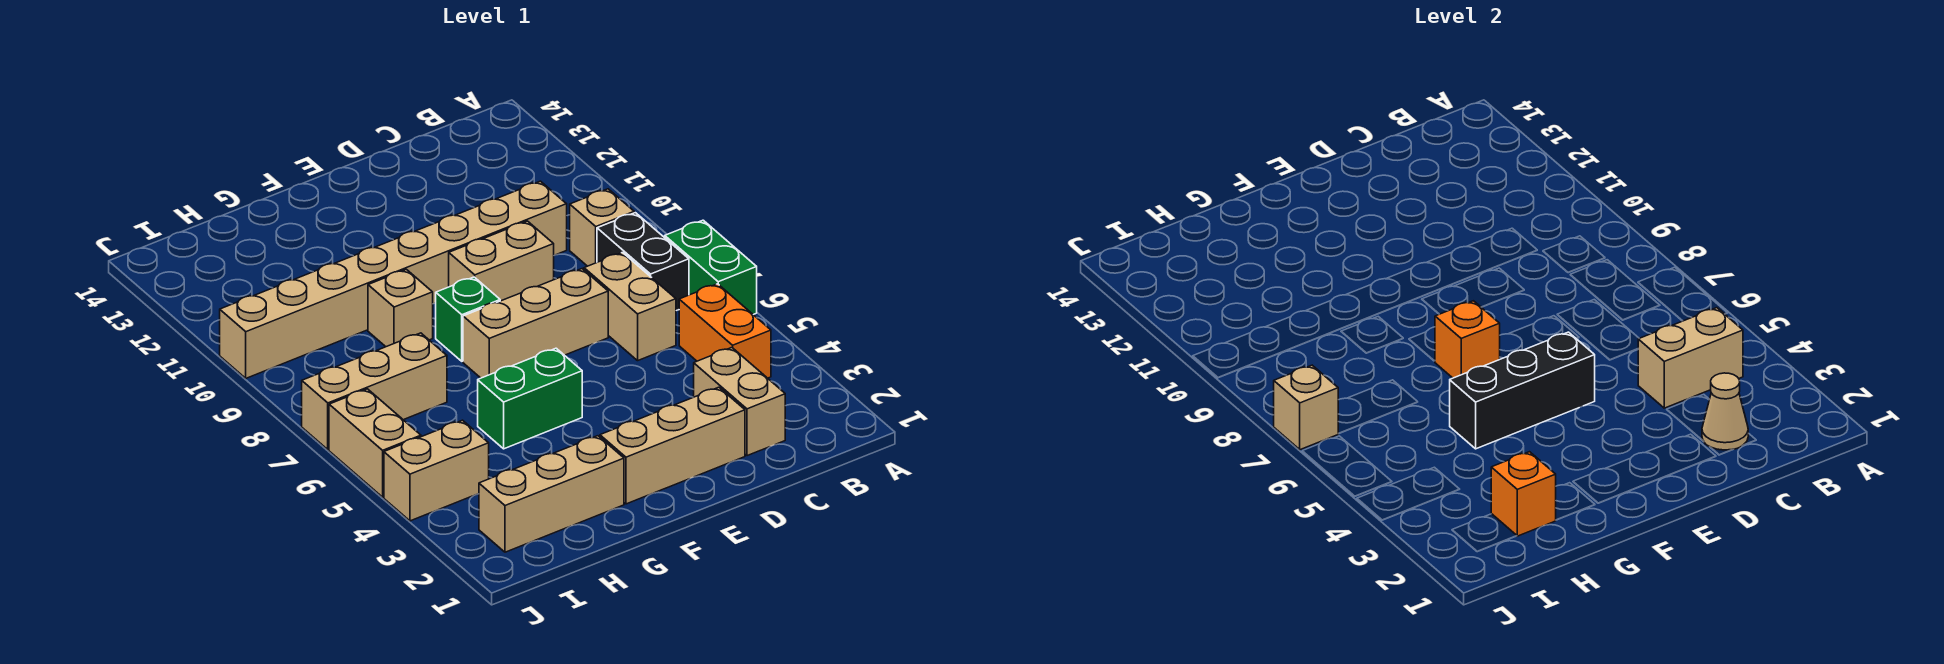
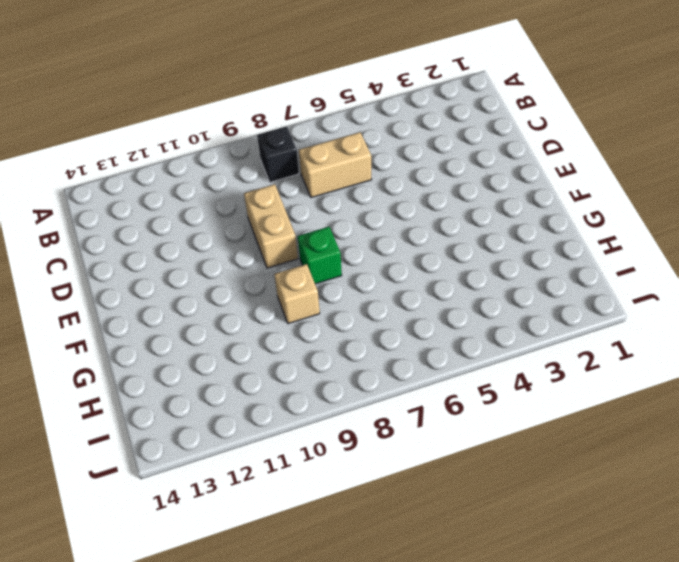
black 1x1 brick [257,126,299,182] -> black 1x2 brick [597,213,689,311]
none -> green 1x2 brick [665,220,757,315]
none -> orange 1x2 brick [679,284,771,378]
none -> tan 1x1 brick [570,189,634,266]

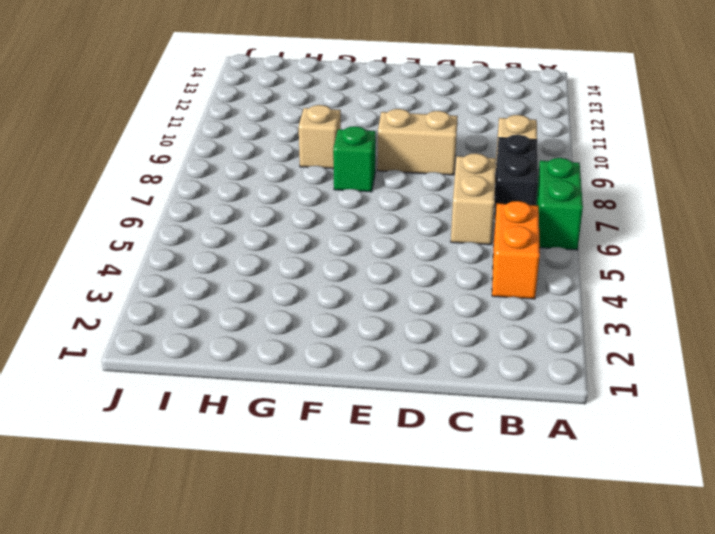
none -> tan 1x2 brick [694,348,785,456]
none -> tan 1x8 brick [220,181,567,378]
none -> tan 1x3 brick [600,387,745,504]

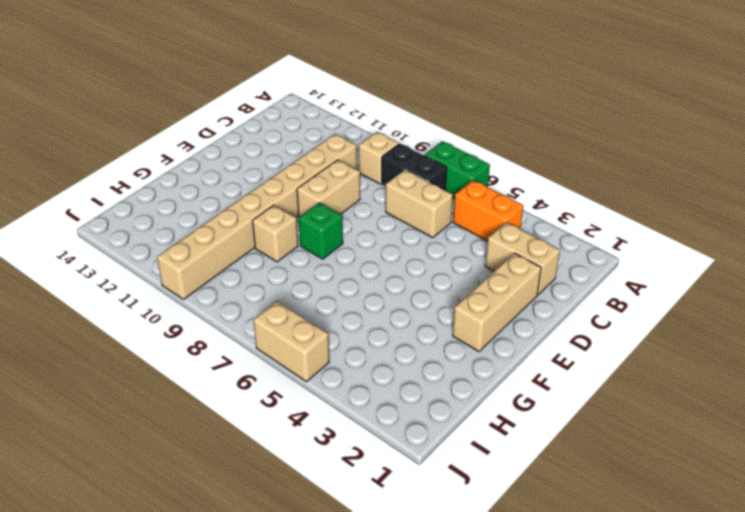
none -> tan 1x3 brick [463,269,608,378]
none -> green 1x2 brick [478,348,582,449]
none -> tan 1x3 brick [479,436,624,552]

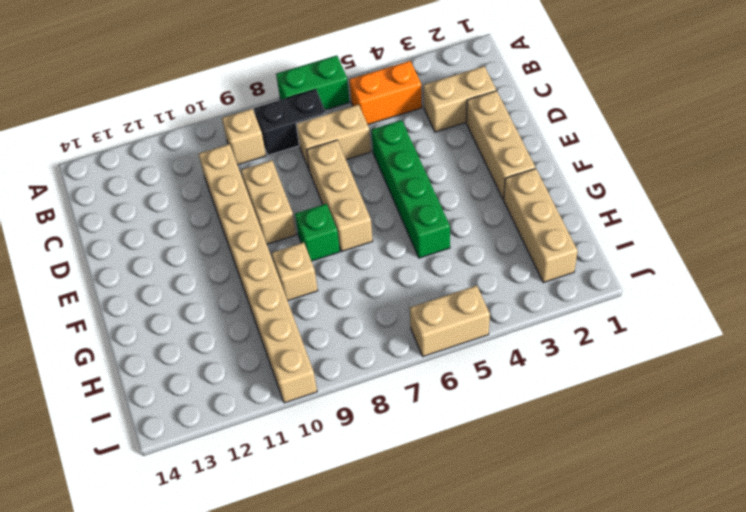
green 1x4 brick [371,120,450,258] -> green 1x2 brick [478,348,582,449]
none -> tan 1x3 brick [302,333,447,450]
none -> tan 1x2 brick [384,420,489,521]
none -> tan 1x2 brick [1638,308,1743,408]

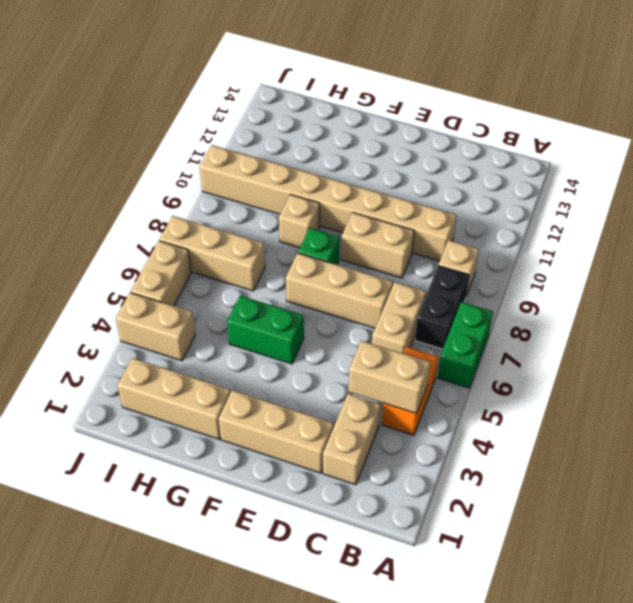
none -> tan 1x1 cone [1702,373,1748,450]
none -> black 1x3 brick [1450,332,1595,449]
none -> orange 1x1 brick [1435,301,1500,378]

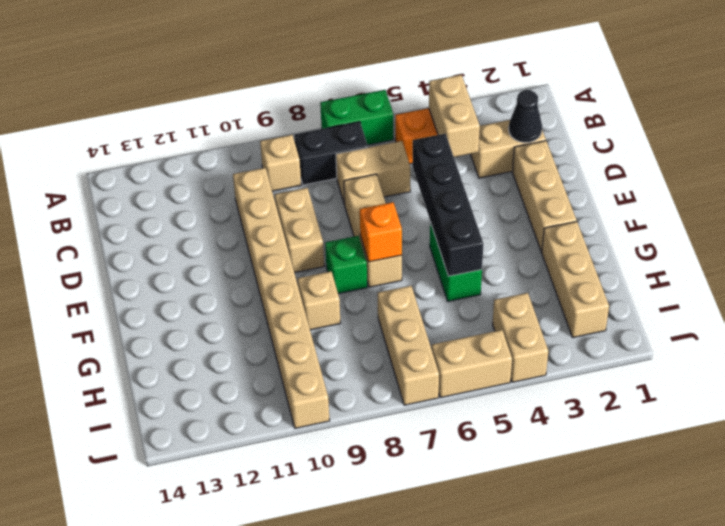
black 1x1 cone [509,90,542,143] -> tan 1x1 cone [1702,373,1748,450]
black 1x4 brick [412,134,483,276] -> black 1x3 brick [1450,332,1595,449]
none -> orange 1x1 brick [1491,452,1556,536]
none -> tan 1x1 brick [1274,365,1338,450]

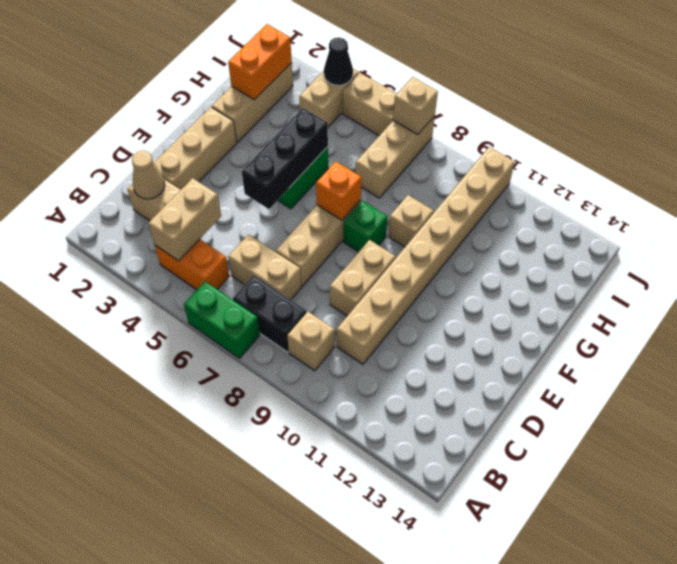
orange 1x2 brick [228,24,292,100] -> orange 1x1 brick [1491,452,1556,536]
black 1x1 cone [324,38,353,85] -> none

